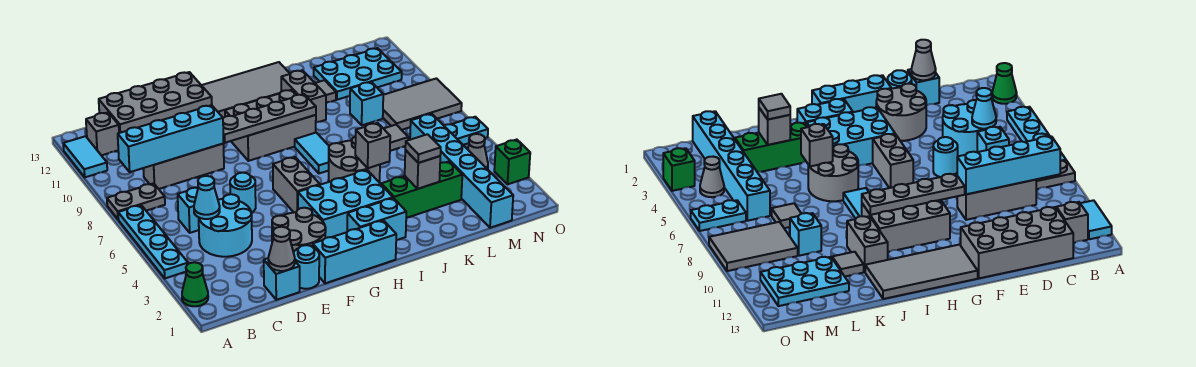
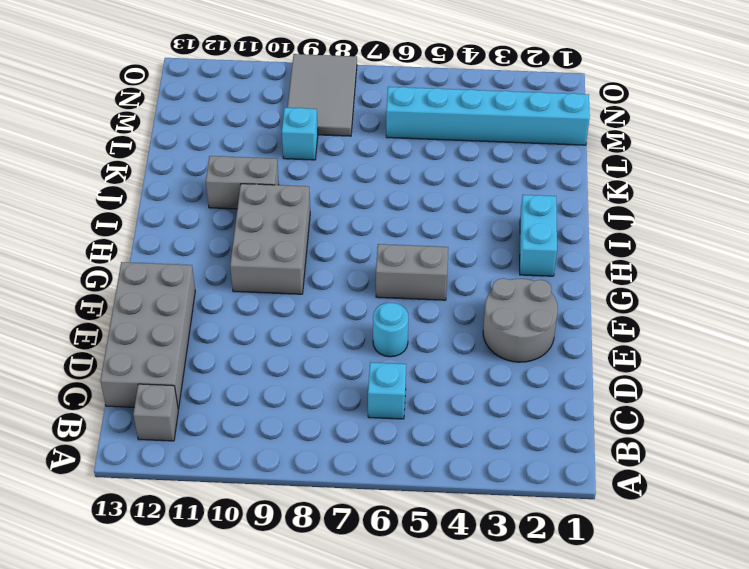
none -> green 1x1 cone [182,262,208,306]
none -> cyan 1x4 plate [118,205,188,278]
none -> grey 1x2 plate [107,183,165,220]
none -> cyan 1x2 tile [63,136,107,177]

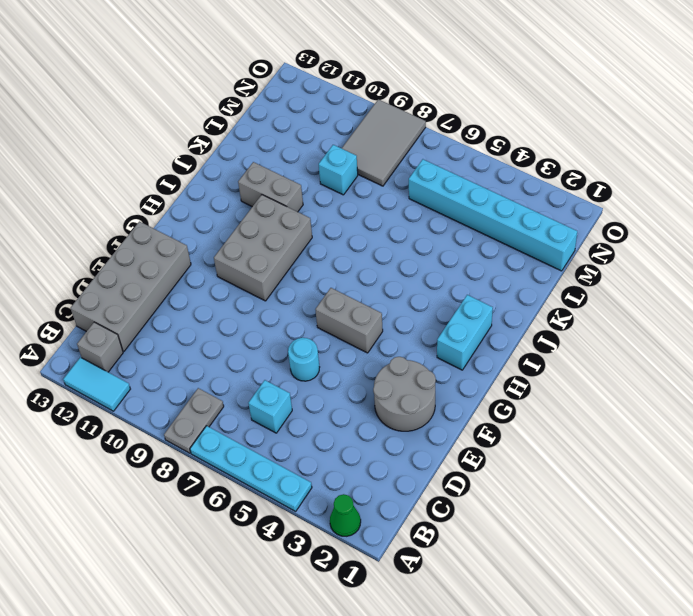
none -> cyan 2x2 round brick [199,194,252,257]
none -> grey 1x3 brick [143,144,224,189]
none -> cyan 1x1 brick [264,258,300,300]
none -> cyan 1x1 round brick [294,245,319,289]

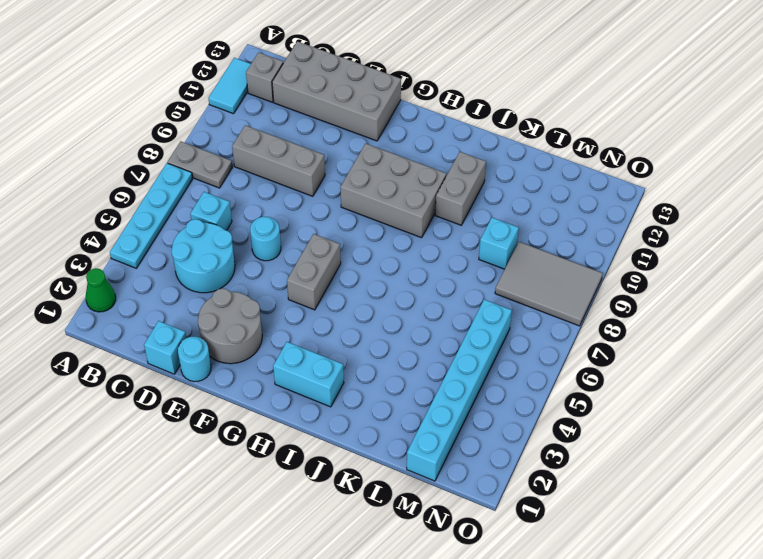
none -> cyan 1x3 brick [313,220,396,283]
none -> cyan 2x3 brick [298,170,393,238]
none -> grey 2x4 tile [202,62,290,118]
none -> grey 2x2 round brick [328,137,380,183]

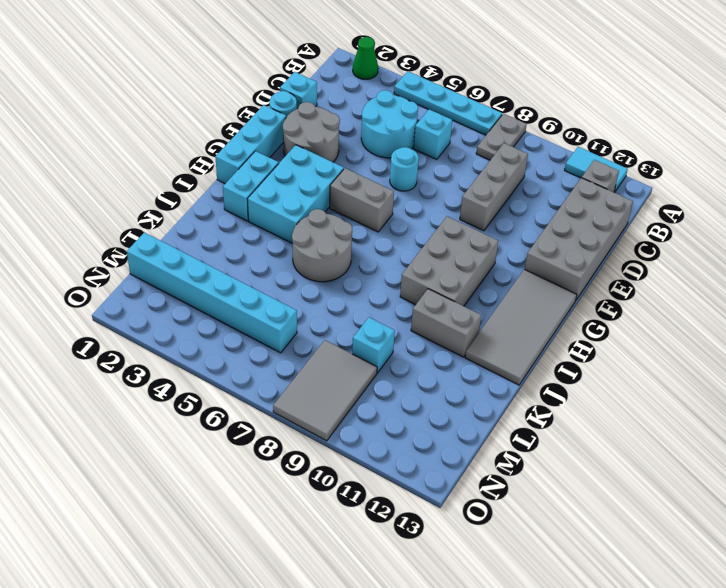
none -> cyan 1x2 tile [295,133,329,173]
none -> green 1x3 brick [381,161,462,218]
none -> grey 1x1 tile [315,80,336,103]
none -> grey 1x1 tile [383,125,408,151]

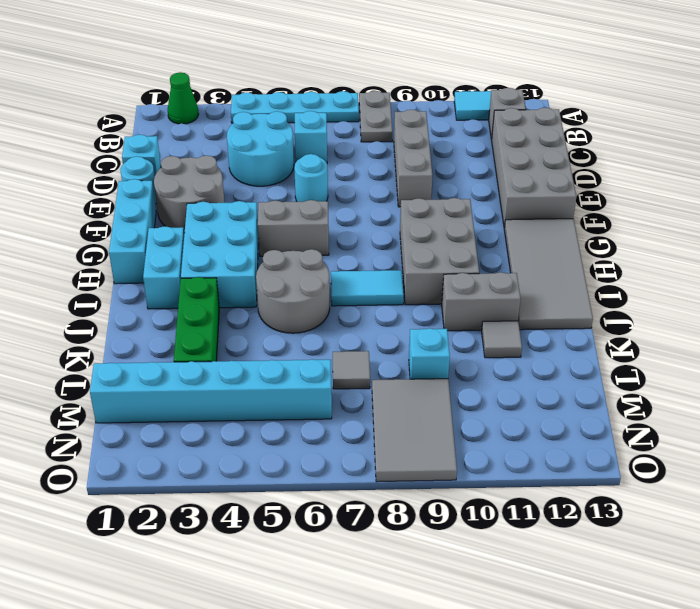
none -> cyan 2x3 plate [314,48,402,100]
none -> grey 1x1 cone [468,134,488,169]
none -> cyan 1x2 plate [444,117,488,145]
none -> green 1x1 brick [494,140,530,184]

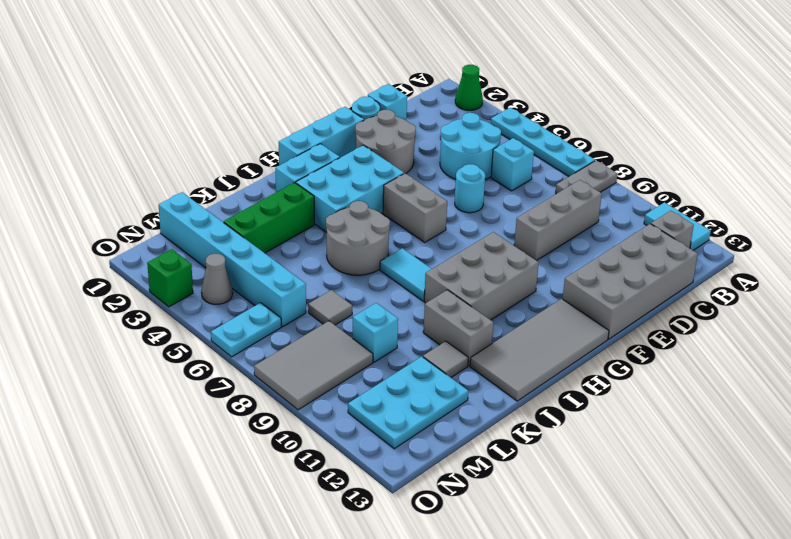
none -> cyan 1x4 brick [118,105,224,172]
none -> cyan 1x1 cone [194,176,220,219]
none -> grey 1x1 cone [268,227,295,271]
none -> grey 1x4 plate [223,94,316,143]

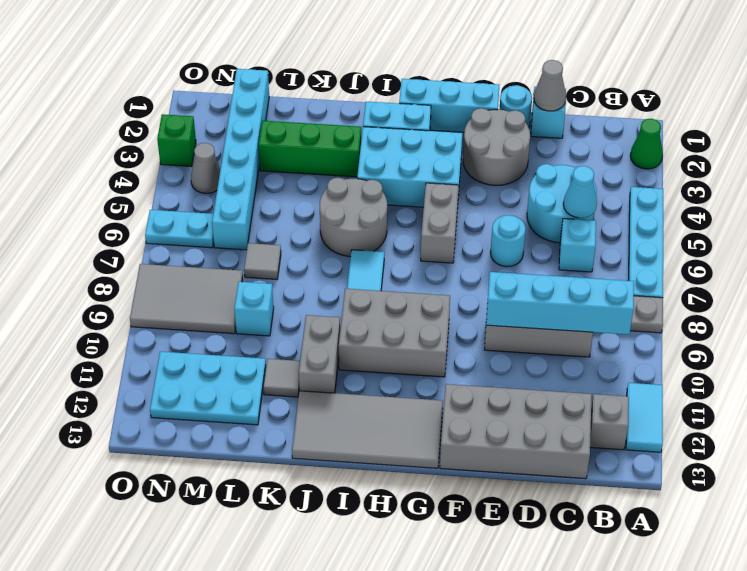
none -> grey 1x4 plate [223,94,316,143]
none -> grey 1x1 brick [355,123,390,168]
none -> grey 1x1 brick [405,150,440,189]
none -> grey 1x1 tile [405,134,441,163]

